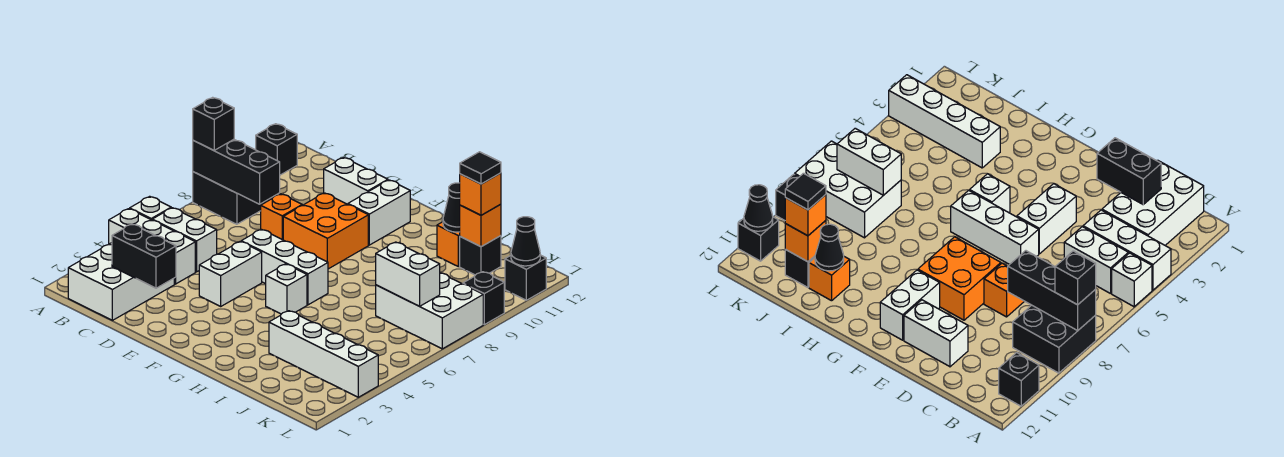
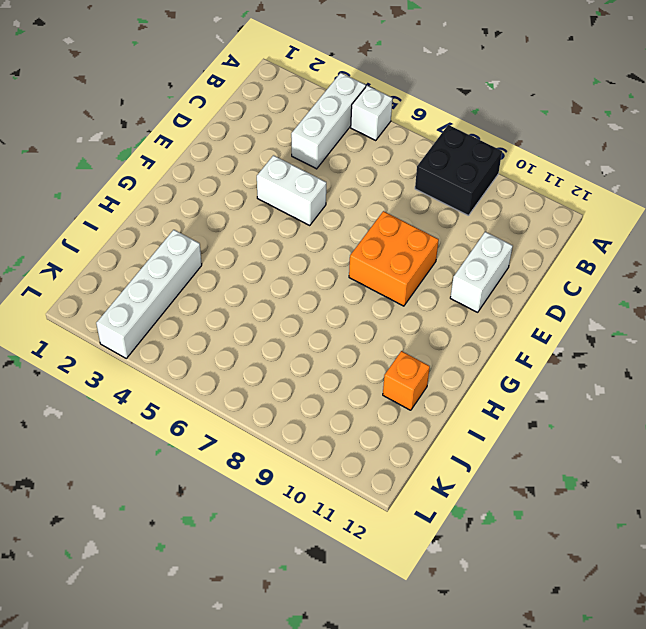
none -> black 1x1 brick [256,124,297,175]
none -> white 2x3 brick [68,243,174,320]
none -> white 1x2 brick [152,208,217,272]

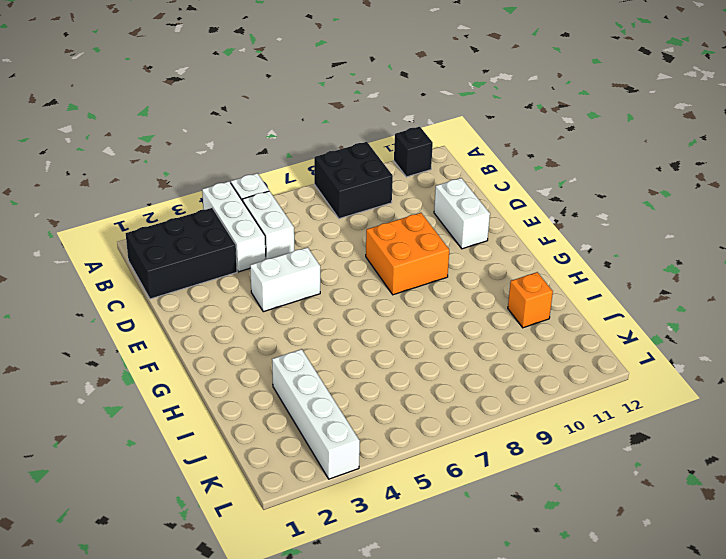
black 2x3 brick [126,208,237,299] -> white 2x3 brick [68,243,174,320]
none -> orange 1x1 brick [261,194,302,240]
none -> white 1x3 brick [241,229,328,305]
none -> white 1x2 brick [348,180,410,245]

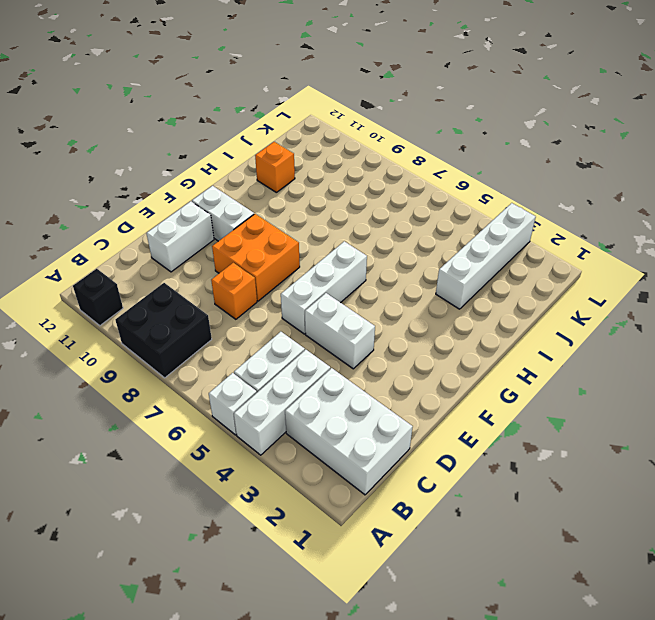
none -> white 1x1 brick [266,264,307,314]
none -> white 2x3 brick [376,273,483,349]
none -> black 1x1 brick [460,236,501,275]

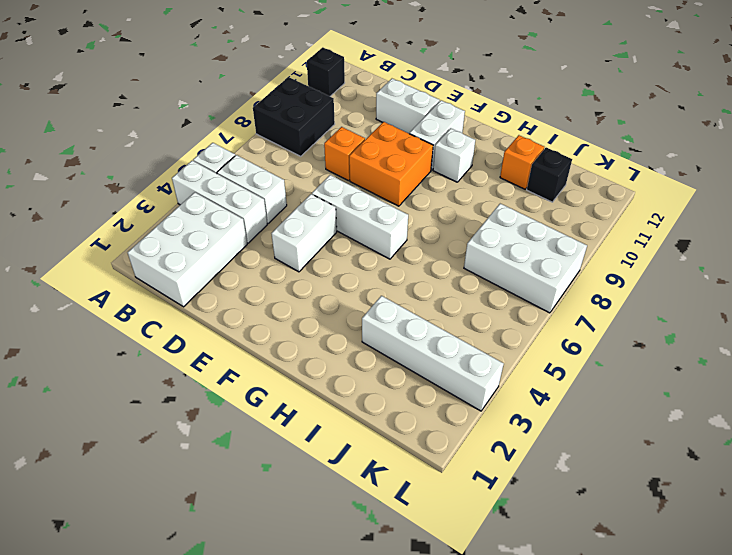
white 1x1 brick [433,128,475,182] -> white 1x1 brick moved to [266,264,307,314]
none -> black 1x1 brick [463,272,504,325]
none -> black 1x1 brick [505,255,546,300]
none -> black 1x3 brick [193,139,280,204]

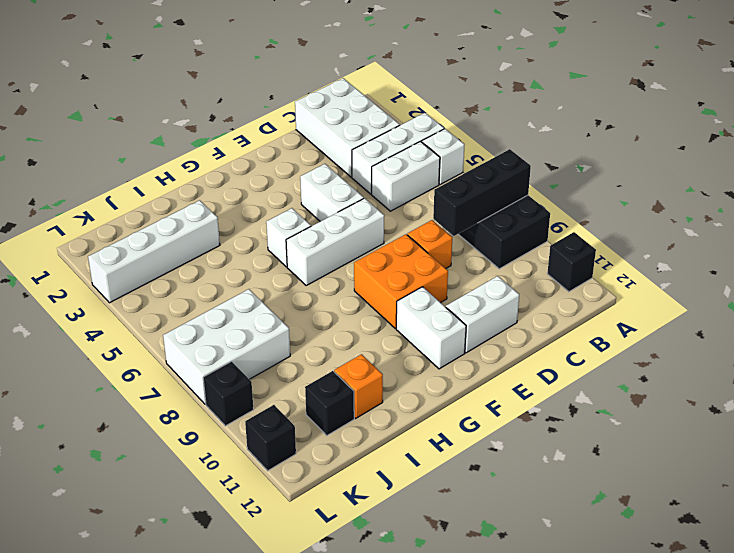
none -> black 1x2 brick [112,224,176,288]
none -> black 1x1 cone [443,183,460,232]
none -> white 1x2 brick [376,242,440,306]

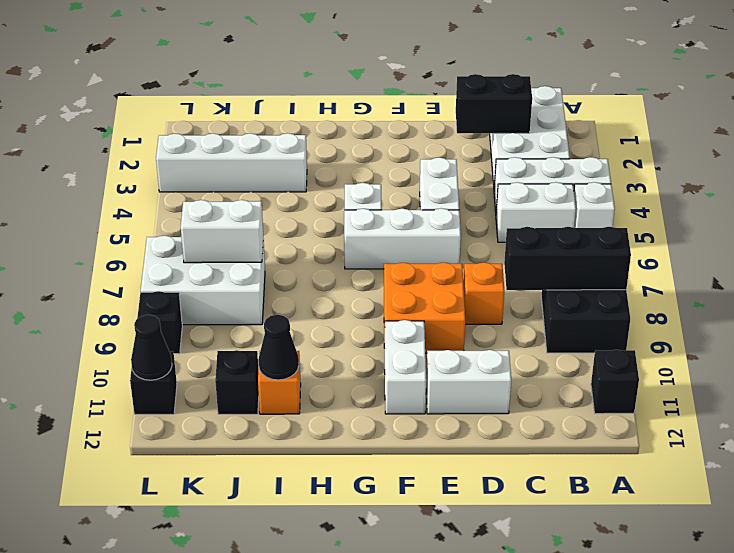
none -> orange 1x1 brick [460,204,501,247]
none -> black 1x1 brick [193,97,234,150]
none -> orange 1x1 brick [460,173,501,215]

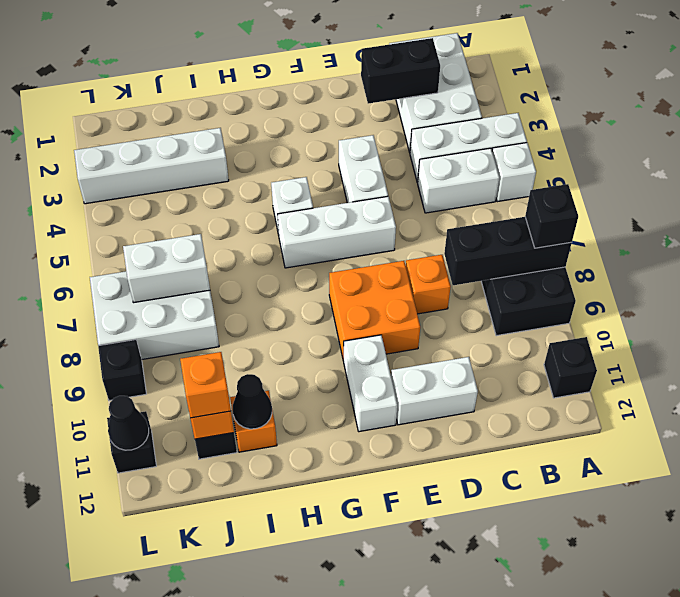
none -> black 1x1 tile [460,152,501,184]

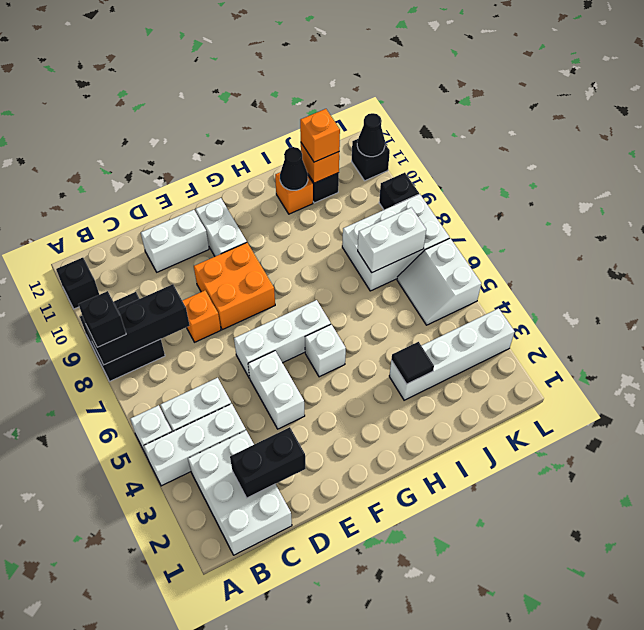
black 1x1 tile [391,342,434,384] -> black 1x1 tile moved to [460,152,501,184]
white 2x2 slope [397,238,481,325] -> none

